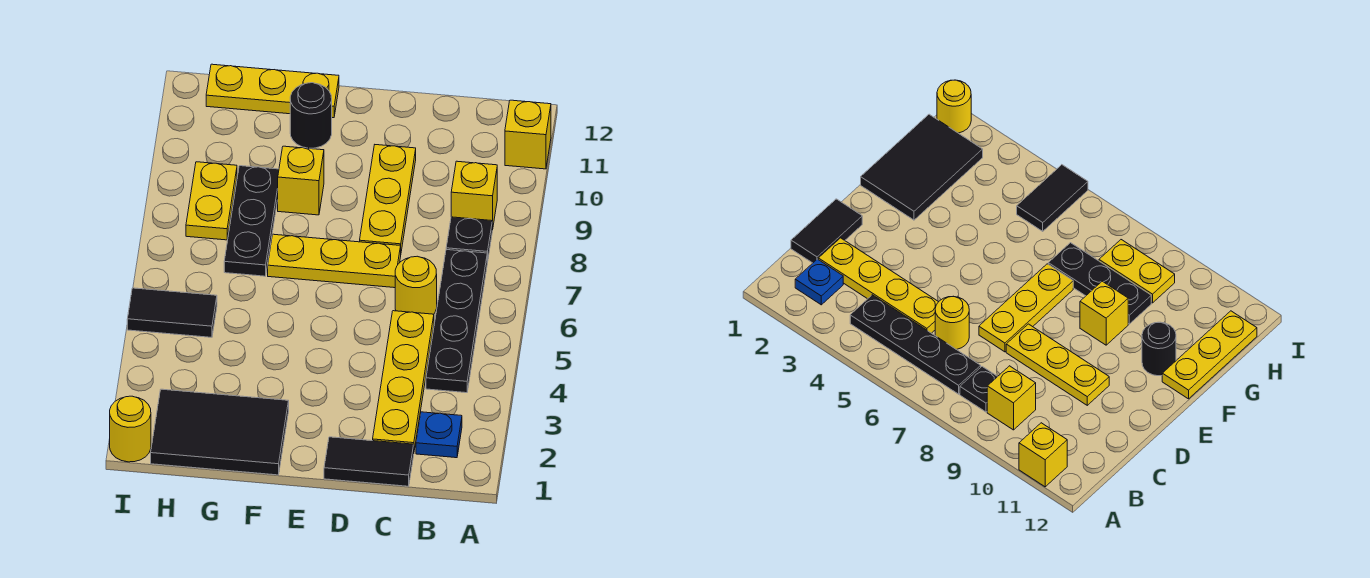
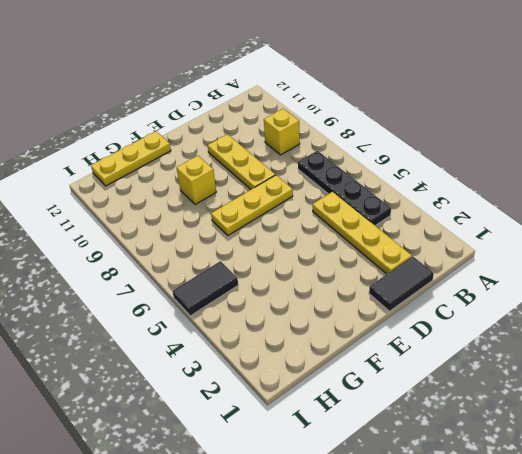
none -> yellow 1x1 brick [505,100,551,169]
none -> blue 1x1 plate [416,412,462,458]
none -> black 1x1 plate [446,217,492,262]

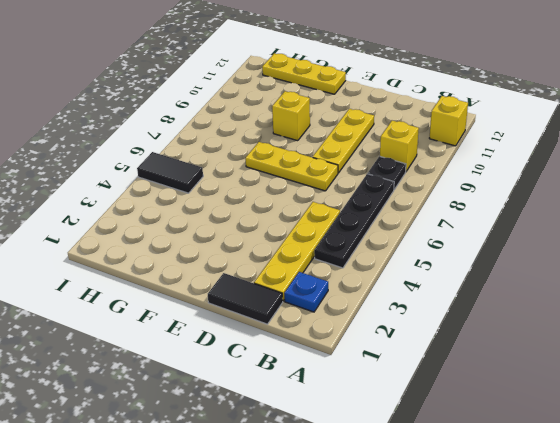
none -> yellow 1x1 round brick [395,256,437,314]
none -> black 2x3 tile [151,389,289,475]
none -> black 1x1 round brick [290,83,332,148]

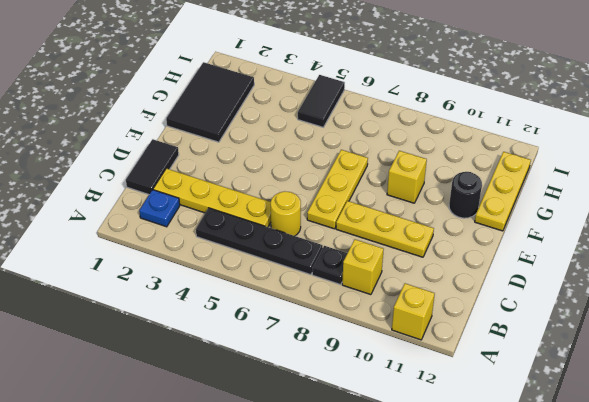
none -> black 1x3 plate [224,166,279,276]
none -> yellow 1x2 plate [186,162,237,240]
none -> yellow 1x1 round brick [110,396,151,462]

